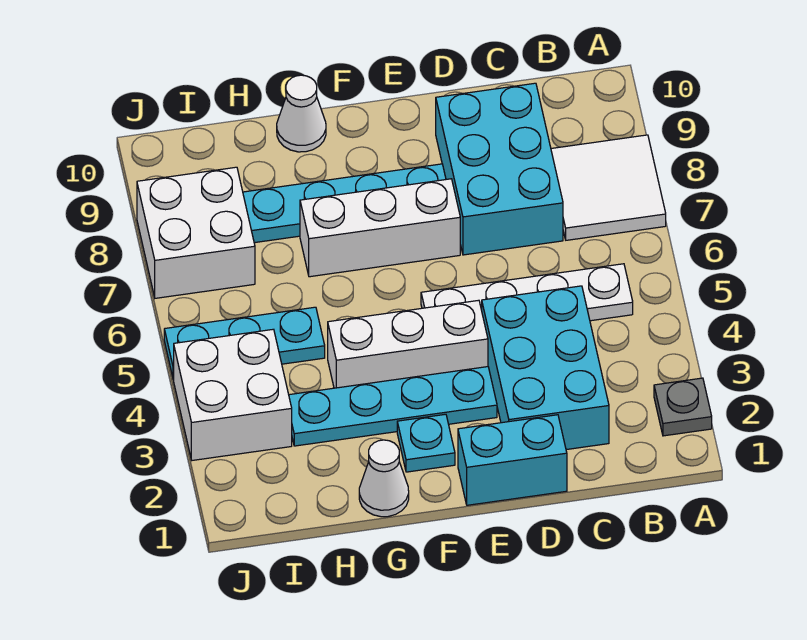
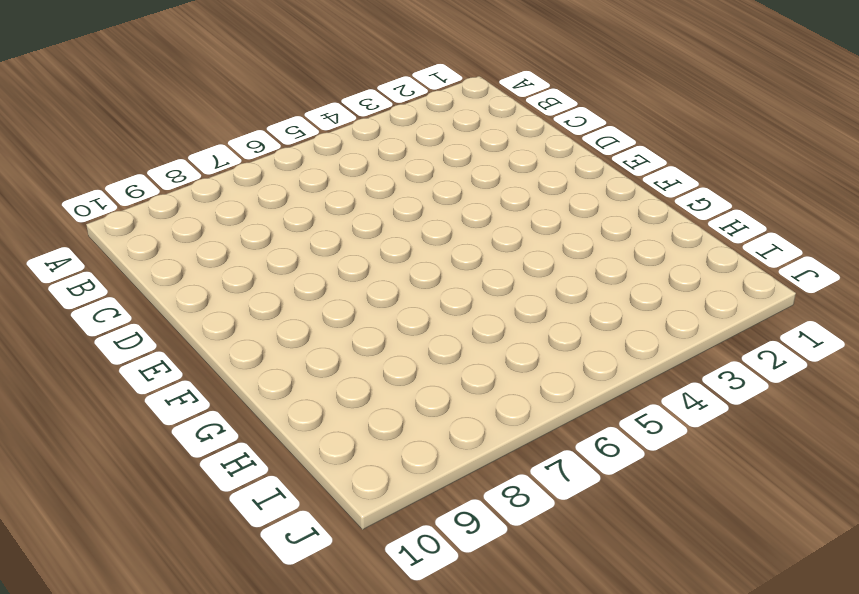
none -> grey 1x1 plate [654,378,712,436]
none -> white 2x2 tile [551,135,666,240]
none -> white 1x4 plate [421,264,633,321]

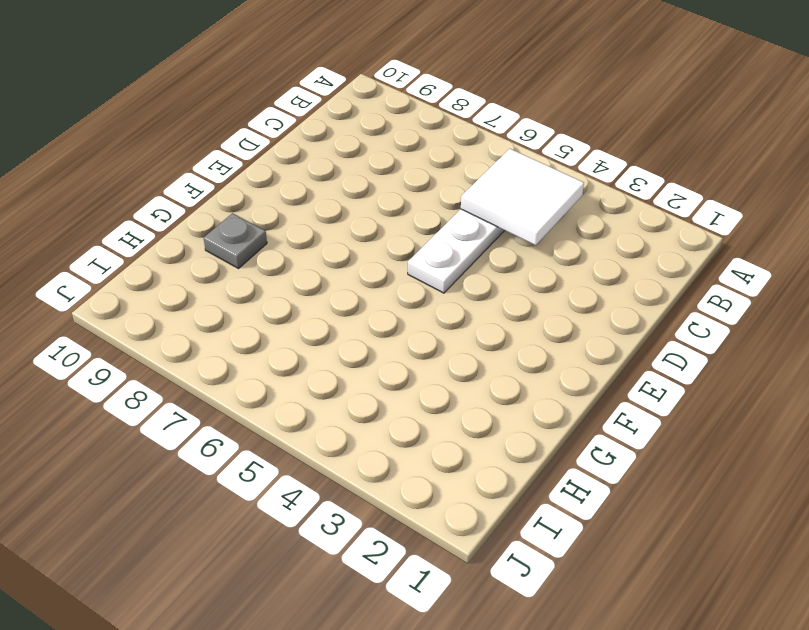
white 2x2 tile [461,149,584,245] -> white 2x2 tile moved to [551,135,666,240]
grey 1x1 plate [204,213,267,268] -> grey 1x1 plate moved to [654,378,712,436]
none -> cyan 2x3 brick [482,286,609,450]
none -> cyan 2x3 brick [436,83,563,255]
none -> cyan 1x2 brick [458,415,567,505]

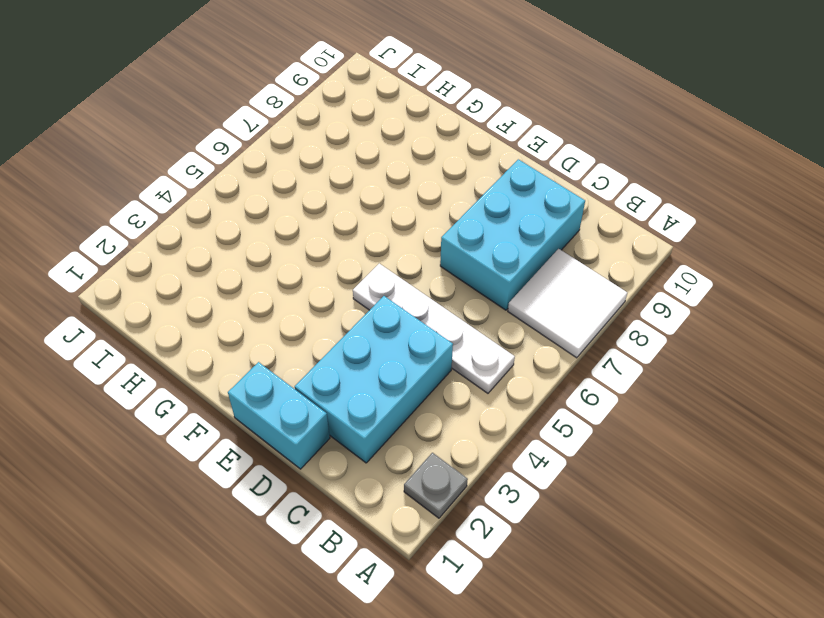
none -> cyan 1x4 plate [289,367,497,446]
none -> white 1x3 brick [328,300,488,388]
none -> white 1x3 brick [300,179,460,277]

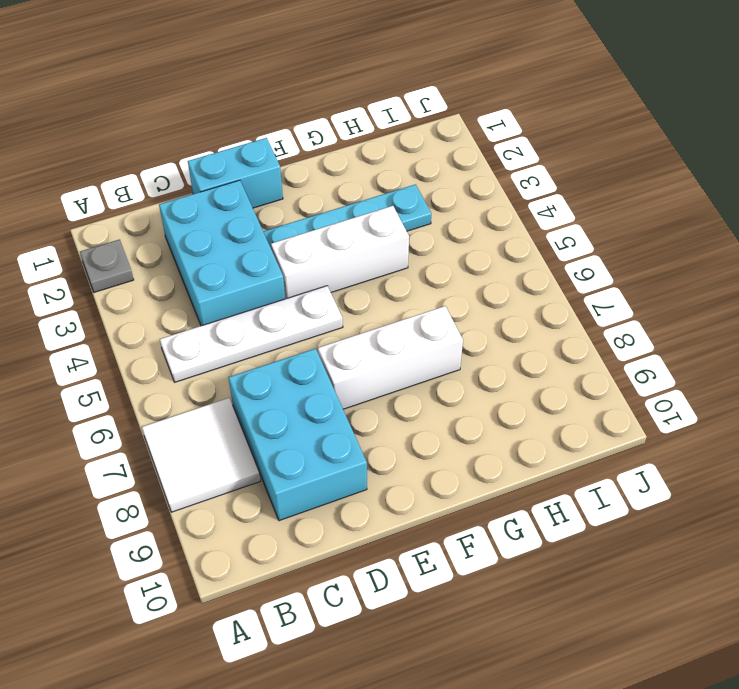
none -> cyan 1x4 plate [243,164,446,243]
none -> cyan 1x1 plate [397,414,455,472]
none -> white 1x1 cone [359,440,409,517]

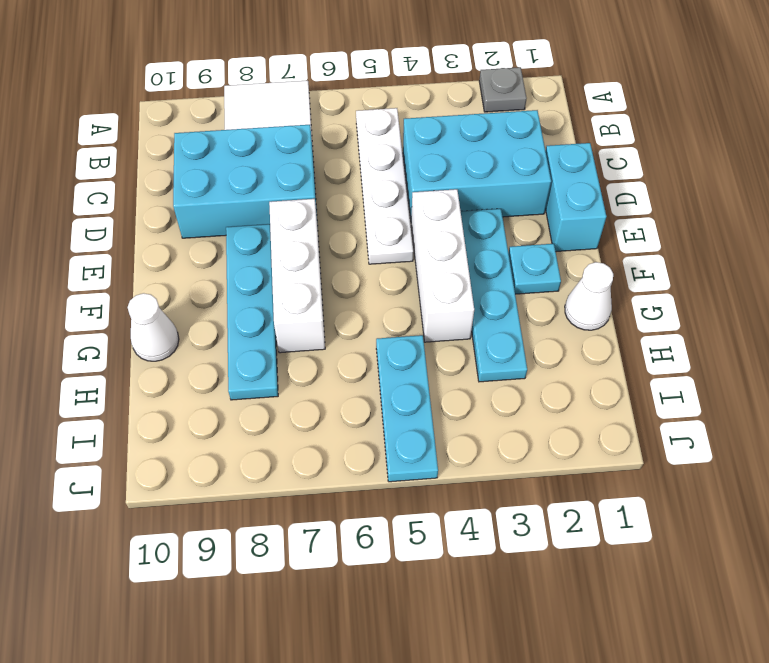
none -> white 2x2 brick [174,329,292,460]
none -> white 2x2 brick [137,167,255,298]

